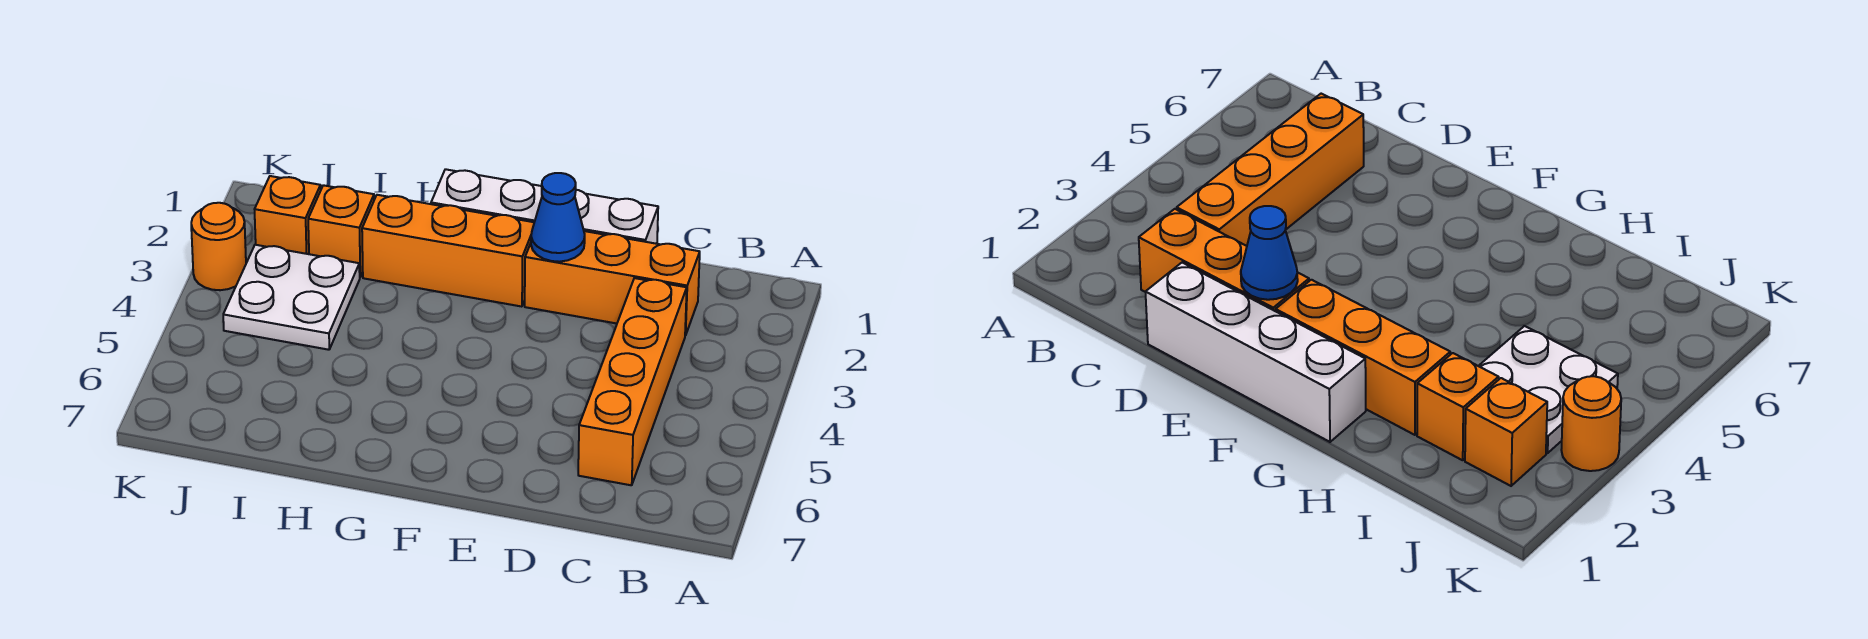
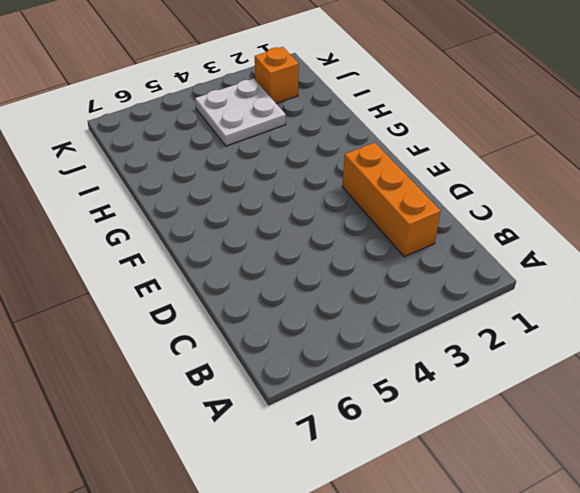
none -> orange 1x4 brick [578,278,687,485]
none -> white 1x4 brick [431,169,658,244]

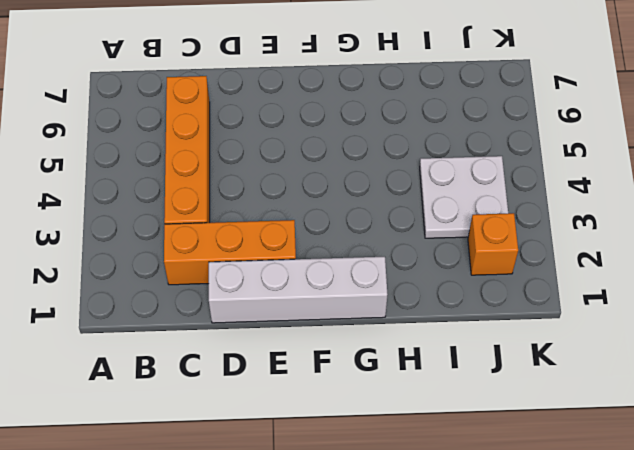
none -> orange 1x3 brick [362,195,534,307]
none -> orange 1x1 brick [308,185,374,277]

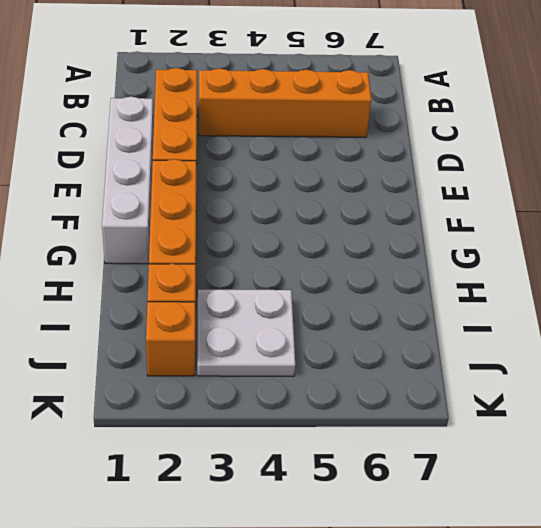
none -> orange 1x1 round brick [191,203,246,290]
none -> blue 1x1 cone [531,173,585,262]

